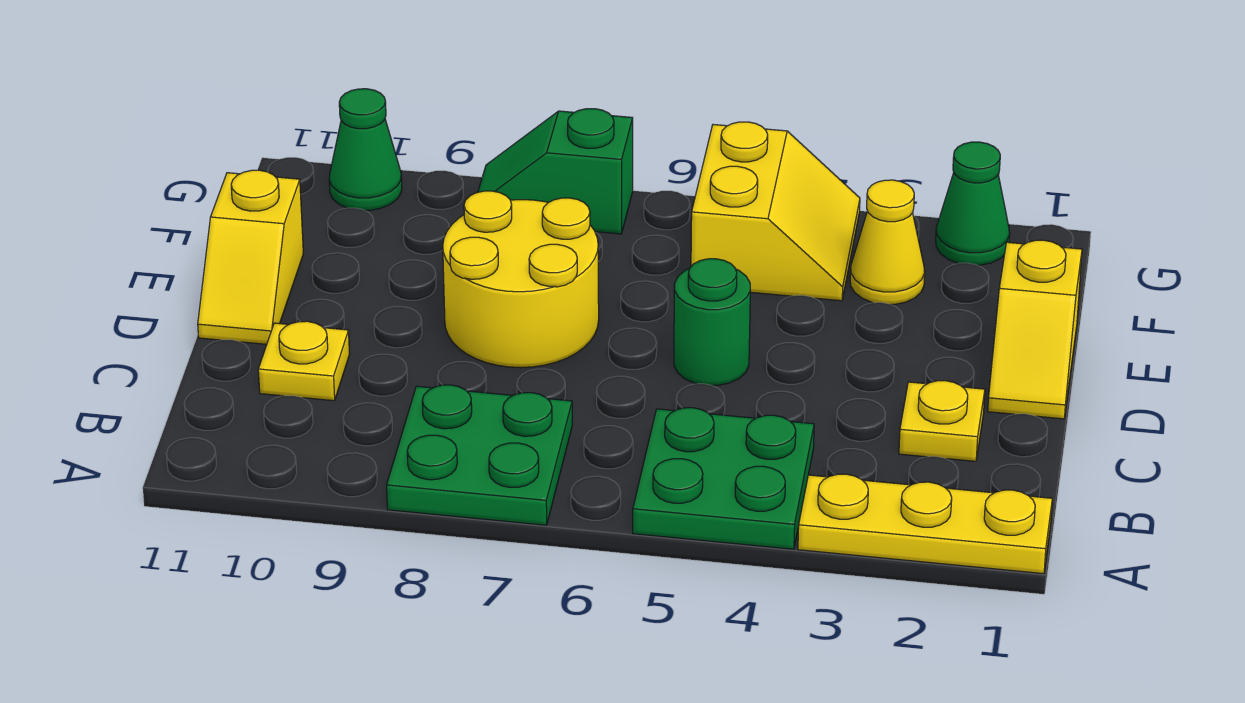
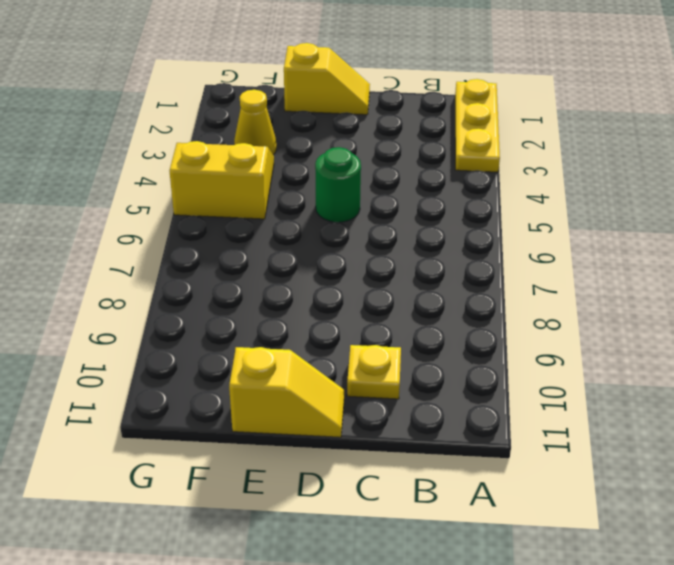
none -> green 2x2 plate [633,408,814,549]
none -> green 2x2 plate [387,385,572,525]
none -> yellow 1x1 plate [899,381,985,461]

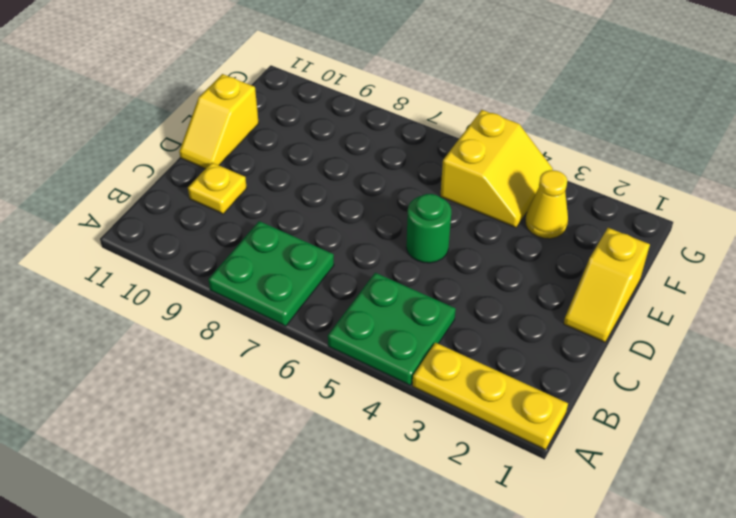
none -> yellow 1x1 plate [899,381,985,461]
none -> yellow 2x2 round brick [443,191,599,368]
none -> green 1x1 cone [936,142,1010,265]

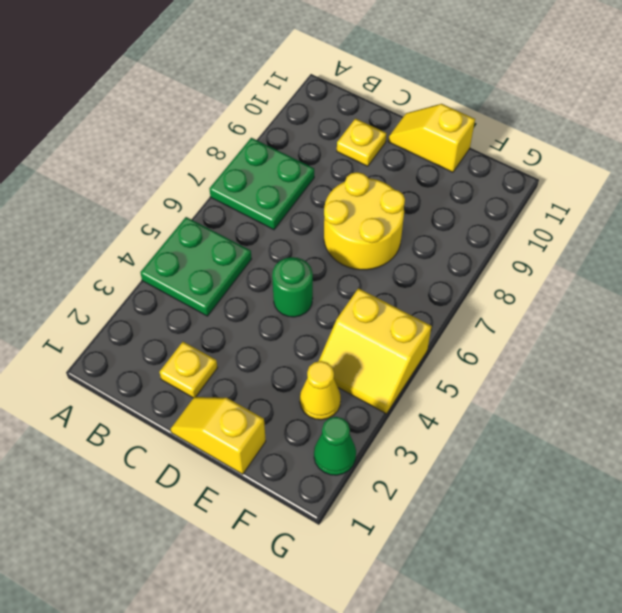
none -> yellow 1x3 plate [798,474,1052,574]
none -> green 1x2 slope [478,109,633,234]
none -> green 1x1 cone [329,89,402,210]

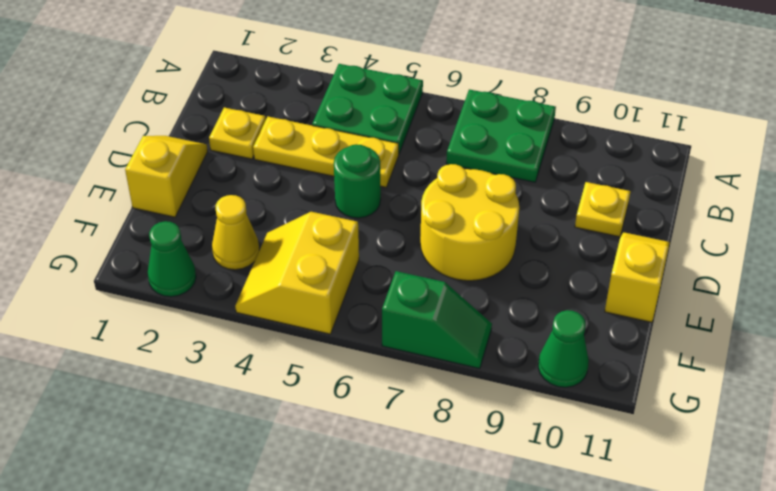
yellow 1x3 plate [253,117,399,187] -> yellow 1x3 plate moved to [798,474,1052,574]

